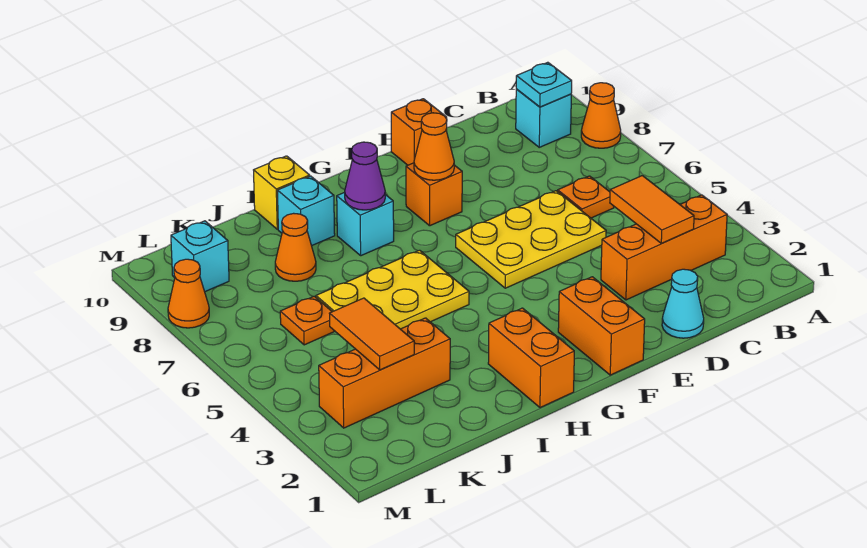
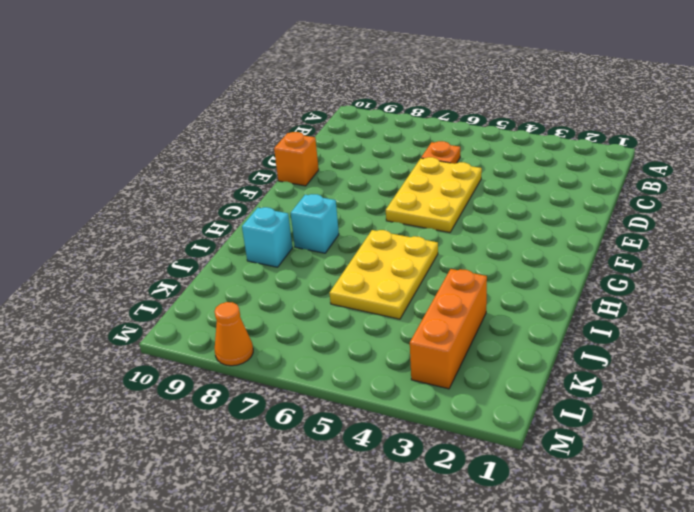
none -> orange 1x1 cone [581,83,621,148]
none -> orange 1x3 brick [601,195,727,300]
none -> cyan 1x1 brick [516,89,571,147]

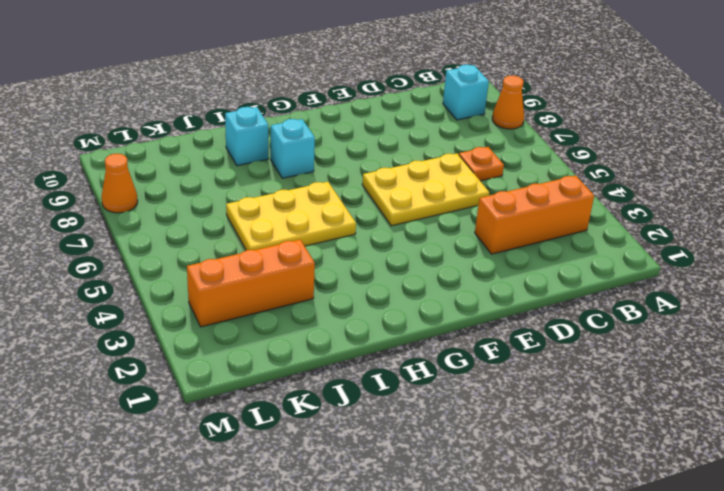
none -> cyan 1x1 cone [662,269,704,338]
none -> orange 1x1 brick [391,99,447,165]
none -> orange 1x2 brick [558,277,645,375]

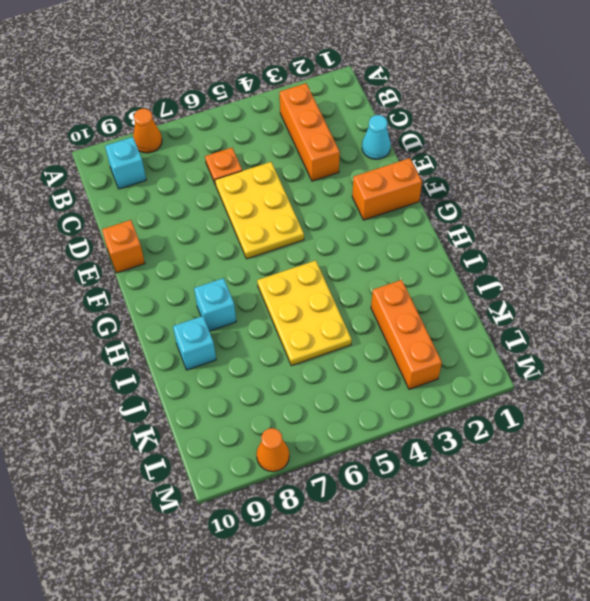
none -> orange 1x1 brick [406,163,462,226]
none -> orange 1x2 brick [488,308,574,408]
none -> yellow 1x1 brick [254,156,310,229]

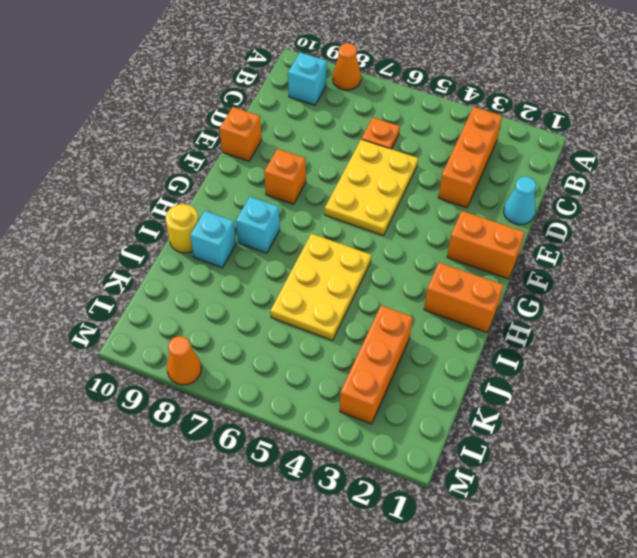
yellow 1x1 round brick [166,204,199,253] -> yellow 1x1 brick [254,156,310,229]
none -> orange 1x1 cone [275,213,316,281]
none -> orange 1x1 plate [280,296,335,345]
none -> cyan 1x1 brick [171,221,229,292]

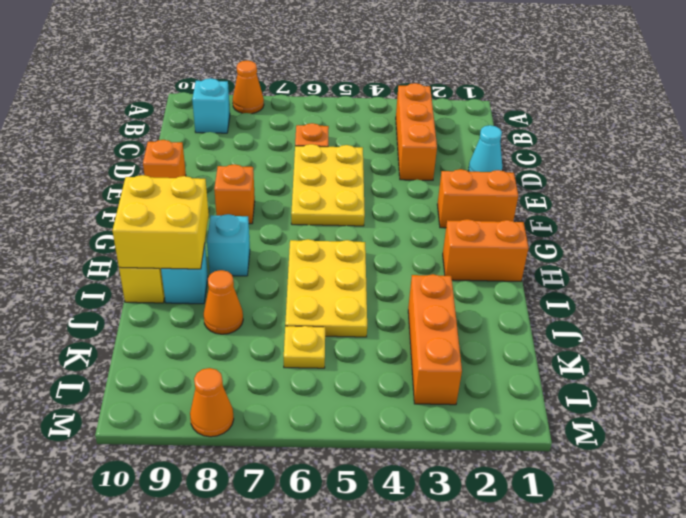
yellow 2x2 brick [112,175,209,269] -> none
yellow 1x1 plate [284,326,325,368] -> orange 1x1 plate [280,296,335,345]
none -> cyan 1x1 brick [171,221,229,292]
none -> cyan 1x1 plate [516,62,572,107]
none -> orange 1x2 tile [610,176,694,243]

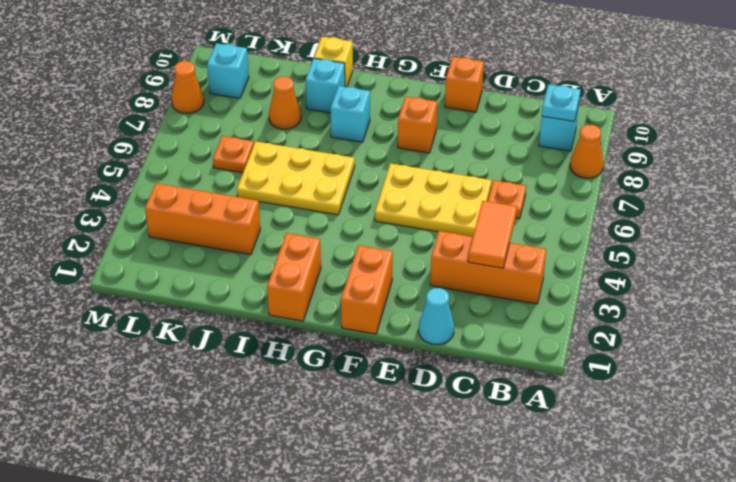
none -> orange 1x1 cone [414,113,454,180]
none -> purple 1x1 cone [345,142,385,210]
none -> orange 1x2 tile [329,298,414,370]

